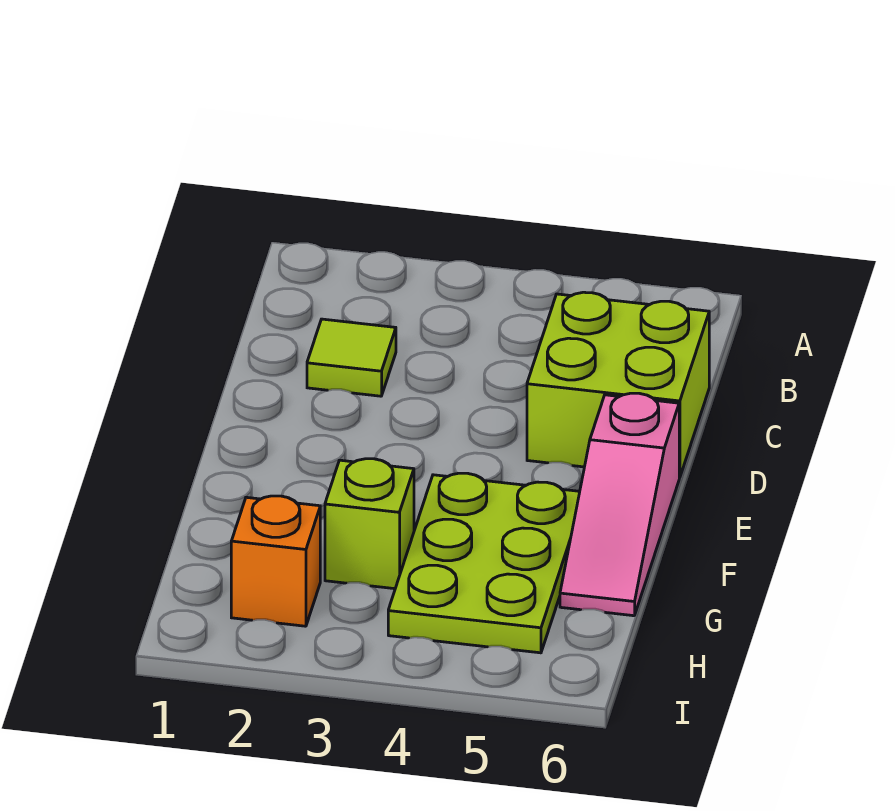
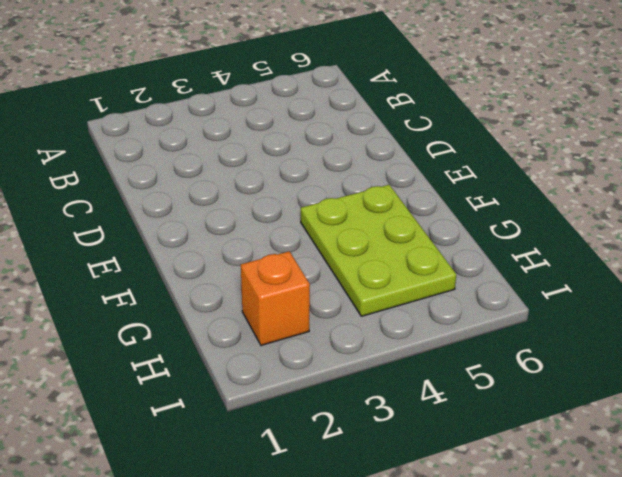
none -> lime 1x1 tile [307,319,396,396]
none -> lime 2x2 brick [527,292,709,478]

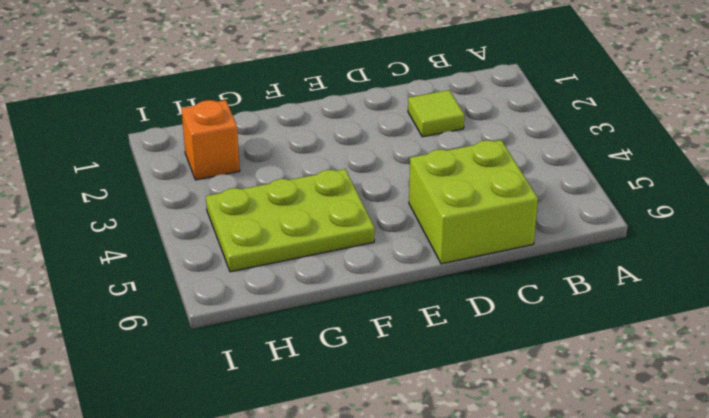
none -> pink 1x3 slope [560,393,679,616]
none -> lime 1x1 brick [325,459,414,589]

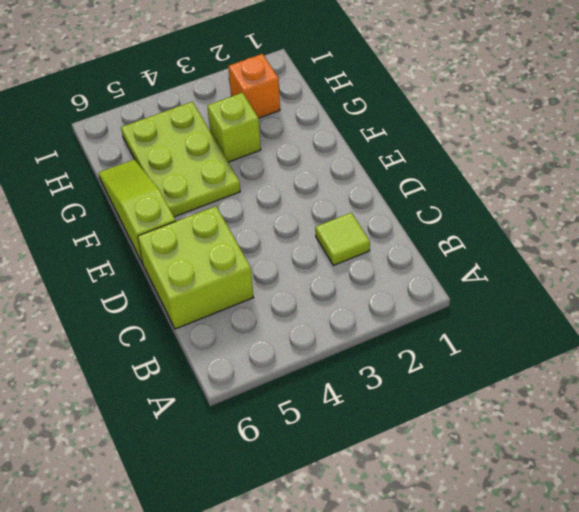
lime 1x3 slope [98,160,176,264] -> pink 1x3 slope [560,393,679,616]

